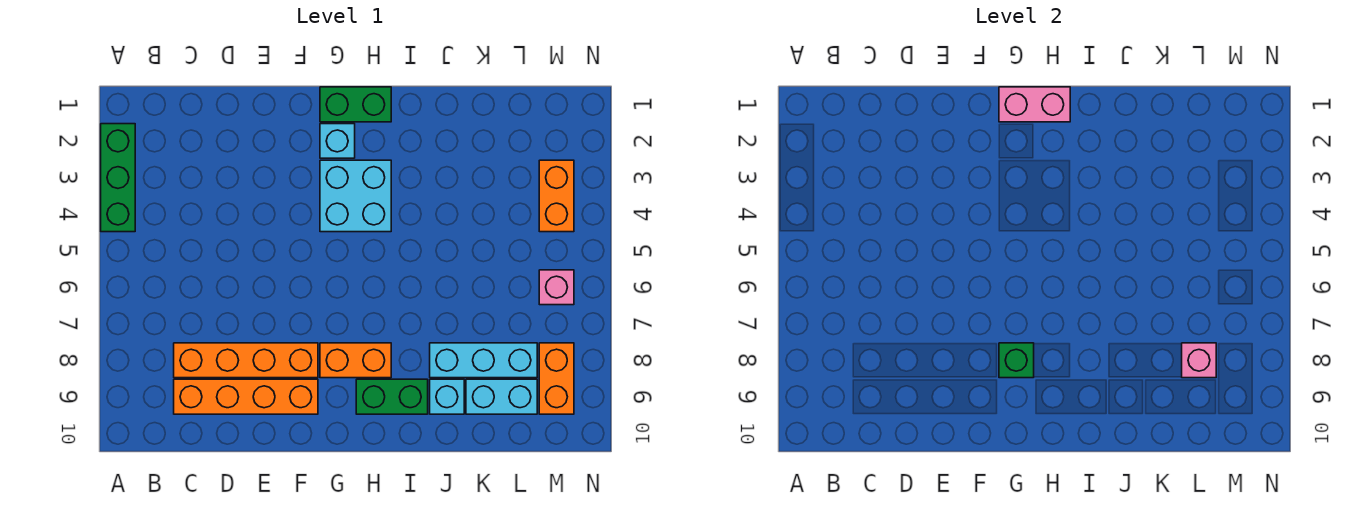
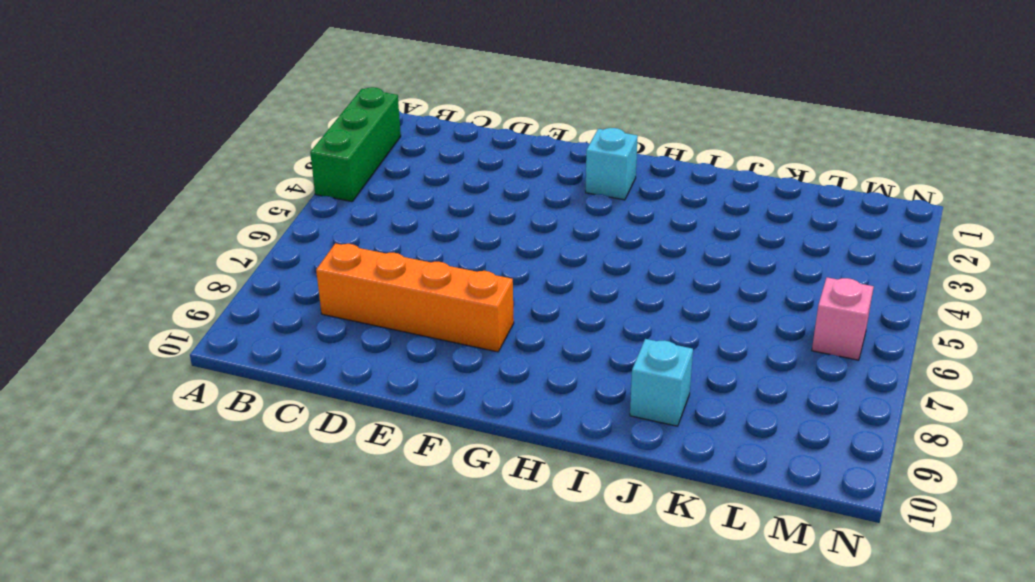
none -> orange 1x4 brick [174,379,318,414]
none -> green 1x2 brick [320,87,391,122]
none -> cyan 2x2 brick [320,160,391,232]

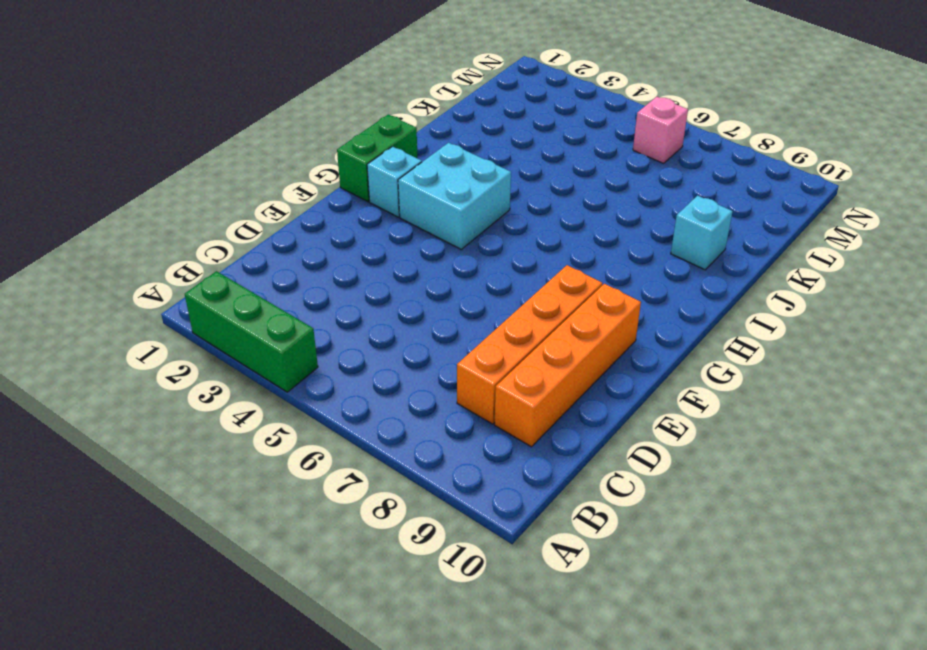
none -> orange 1x2 brick [320,343,391,378]
none -> green 1x2 brick [356,379,428,414]
none -> cyan 1x3 brick [430,343,537,378]

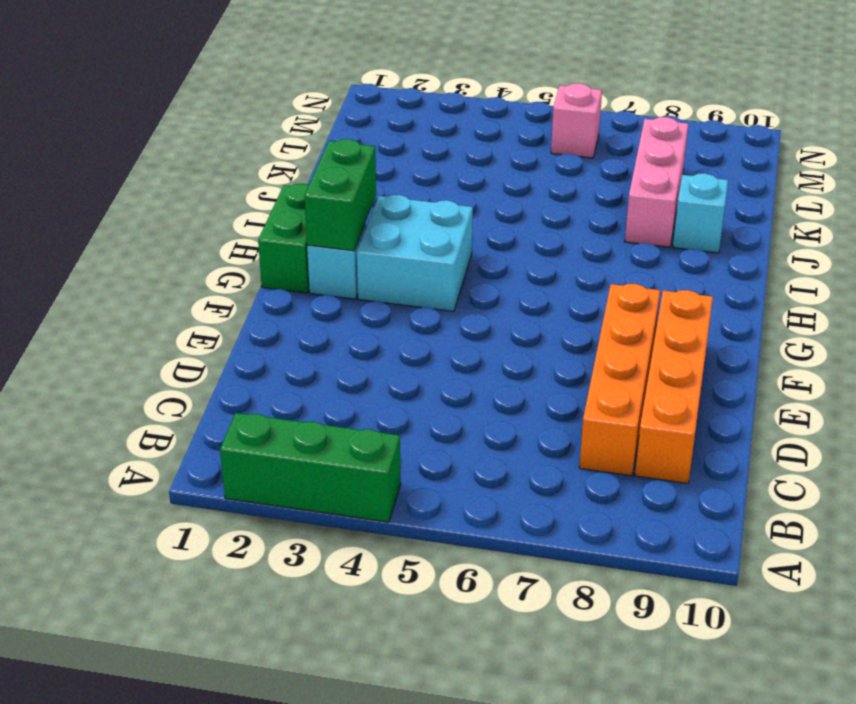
green 1x2 brick [305,139,376,251] -> green 1x2 brick moved to [356,379,428,414]
pink 1x3 brick [625,117,688,247] -> cyan 1x3 brick [430,343,537,378]
none -> orange 1x2 brick [320,343,391,378]
none -> cyan 1x2 brick [466,379,537,414]
none -> orange 1x2 brick [539,160,574,232]

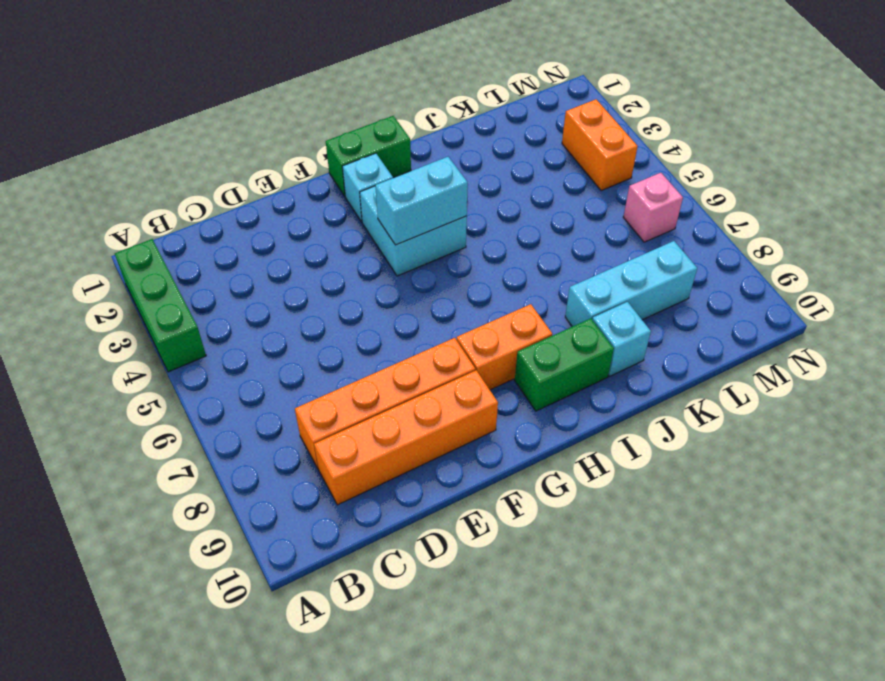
cyan 1x2 brick [375,157,468,245] -> cyan 1x2 brick moved to [466,379,537,414]
none -> orange 1x2 brick [539,343,574,414]
none -> pink 1x2 brick [999,87,1070,122]
none -> green 1x1 brick [999,343,1034,378]

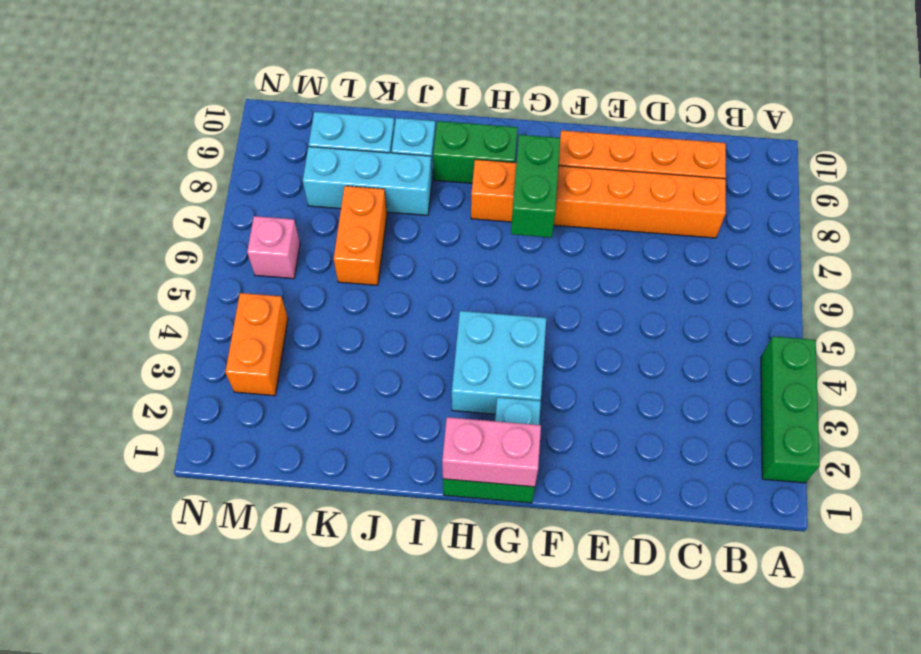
green 1x2 brick [511,135,560,238] -> green 1x1 brick [999,343,1034,378]
orange 1x2 brick [334,186,387,285] -> orange 1x2 brick moved to [539,343,574,414]
none -> pink 1x1 brick [1182,343,1216,378]

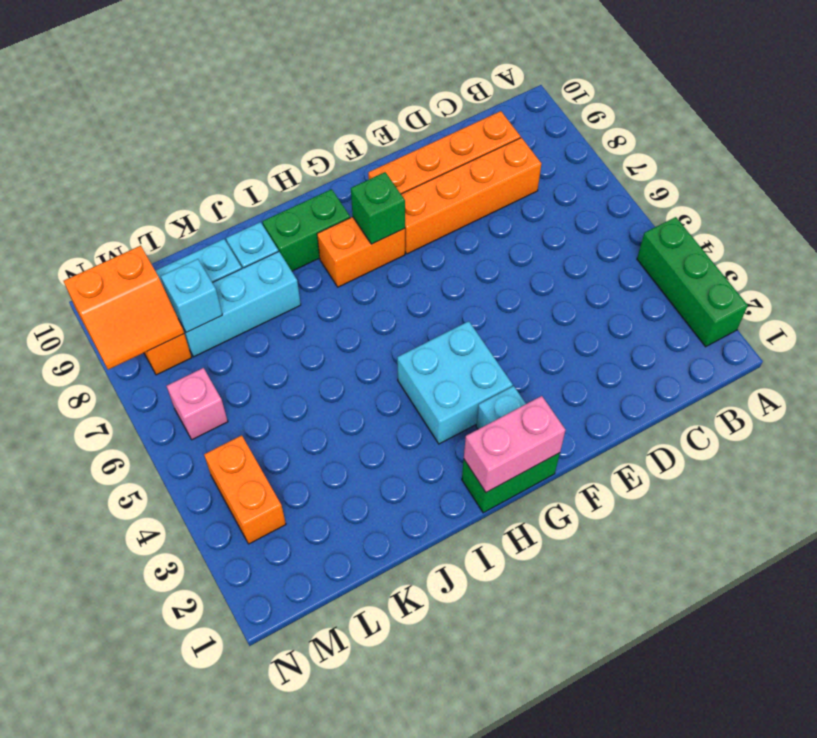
cyan 1x1 brick [161,259,222,333] -> pink 1x1 brick [1182,343,1216,378]
orange 2x2 slope [64,246,184,370] -> none

